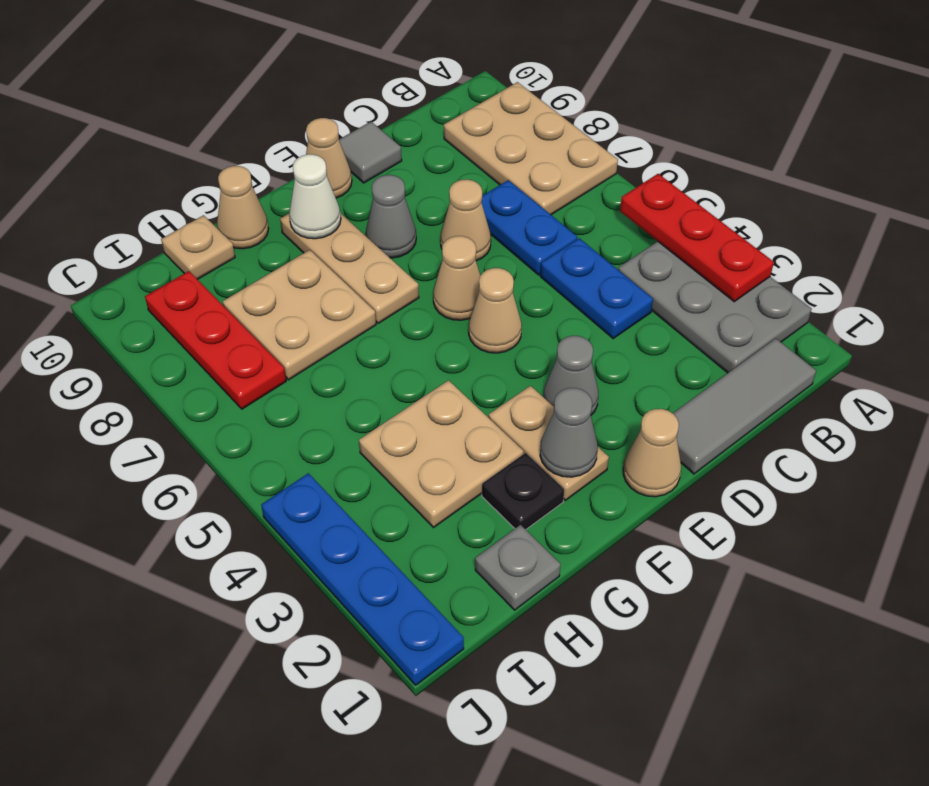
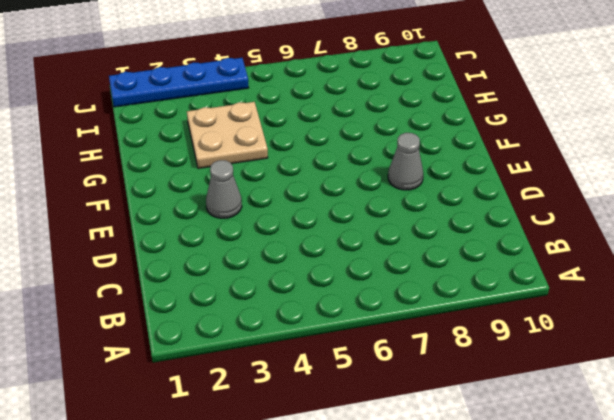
none -> grey 2x3 plate [618,241,812,373]
none -> tan 2x3 plate [444,82,618,215]
none -> grey 1x3 tile [673,338,816,474]

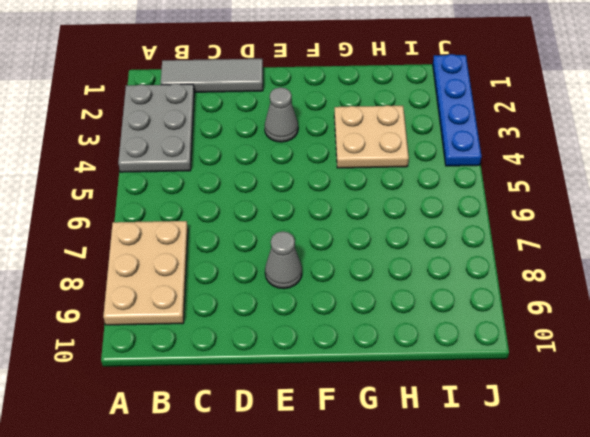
none -> blue 1x2 plate [540,238,653,338]
none -> blue 1x2 plate [482,180,577,275]
none -> tan 1x1 cone [440,180,491,261]

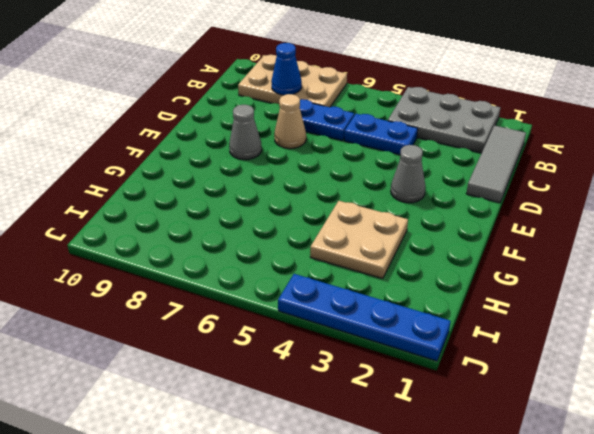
blue 1x1 cone [271,43,302,95] -> none
none -> grey 1x1 tile [339,122,402,183]
none -> tan 1x1 cone [623,409,681,497]
none -> tan 1x1 cone [469,268,522,353]

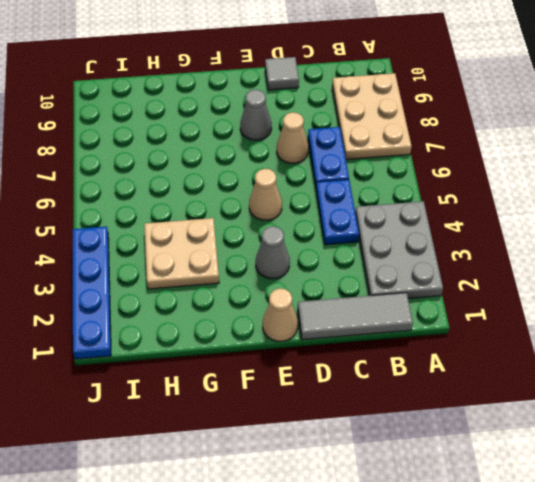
none -> tan 1x1 cone [433,236,480,320]
none -> tan 1x1 cone [306,118,352,198]
none -> tan 1x2 plate [488,386,609,500]

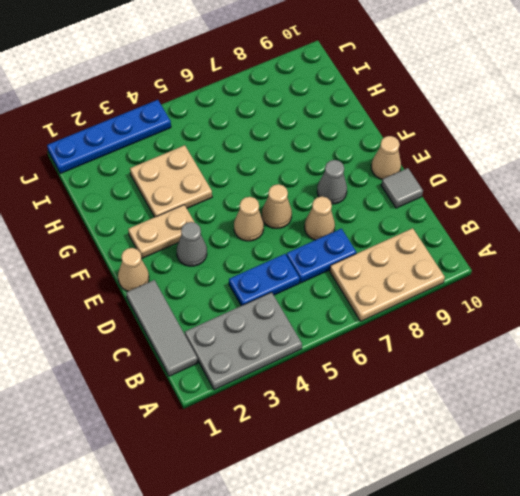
none -> tan 1x3 plate [280,213,419,323]
none -> black 1x1 plate [482,453,564,530]
none -> tan 2x2 plate [223,250,376,380]

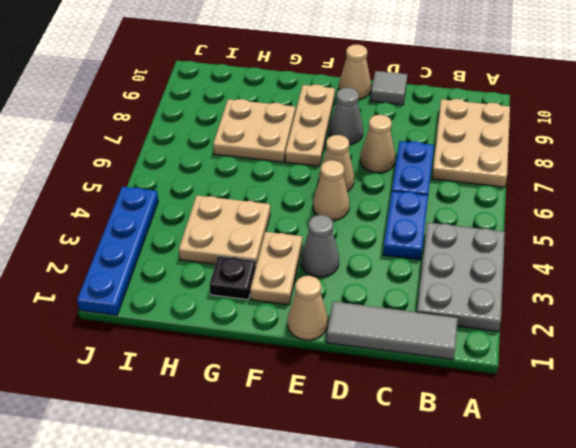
none -> tan 1x1 cone [217,166,269,249]
none -> grey 1x1 plate [475,525,561,610]
none -> tan 1x1 plate [161,215,235,279]

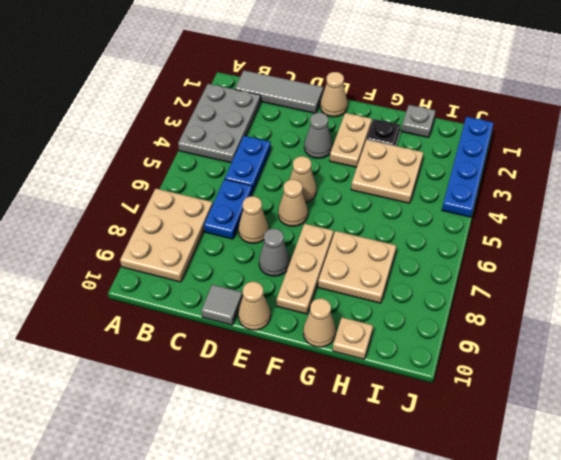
none -> red 1x3 plate [145,271,286,409]
none -> red 1x3 plate [620,174,774,302]
none -> grey 1x1 cone [540,388,598,477]

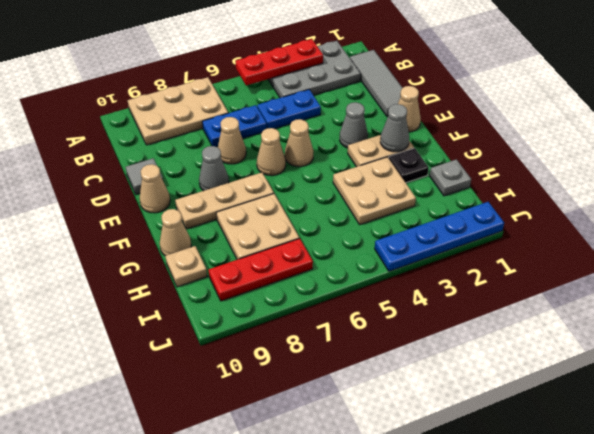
none -> white 1x1 cone [289,154,341,239]

